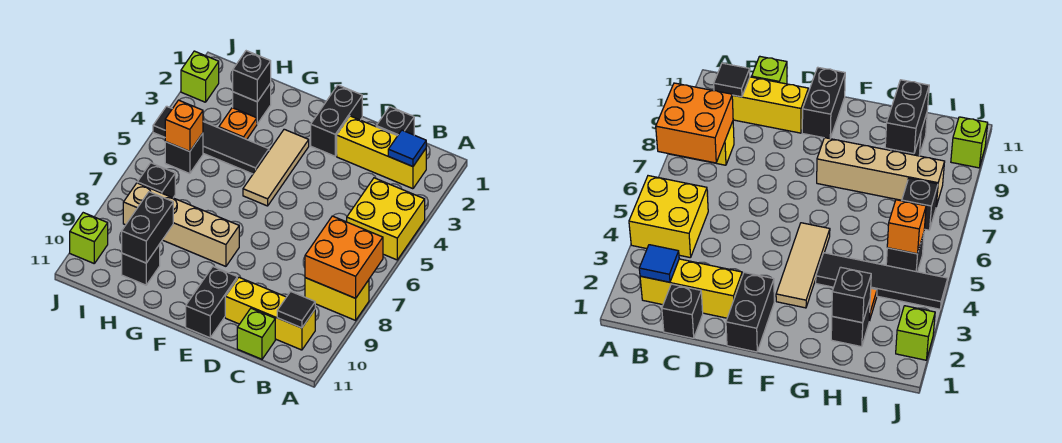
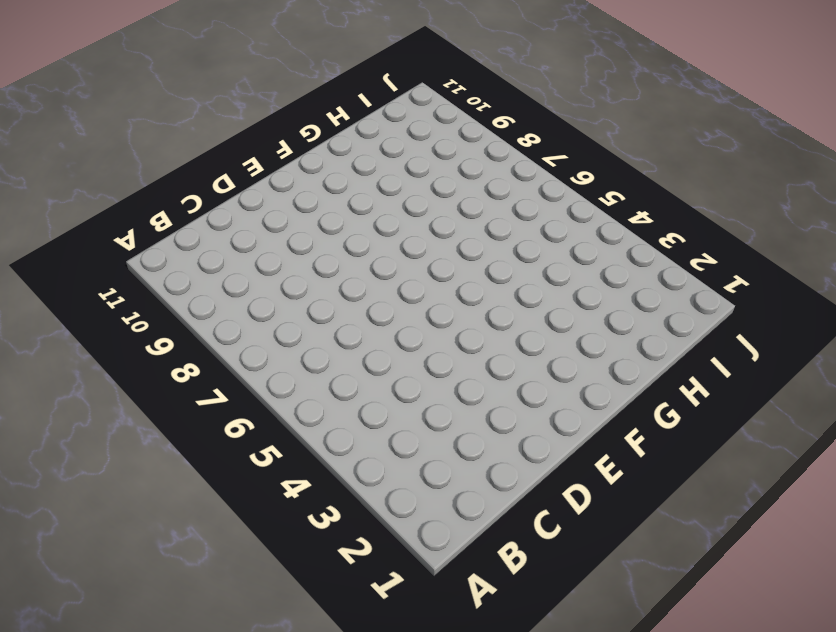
none -> yellow 2x2 brick [347,178,425,260]
none -> yellow 1x2 brick [305,278,369,320]
none -> yellow 1x3 brick [337,116,426,189]

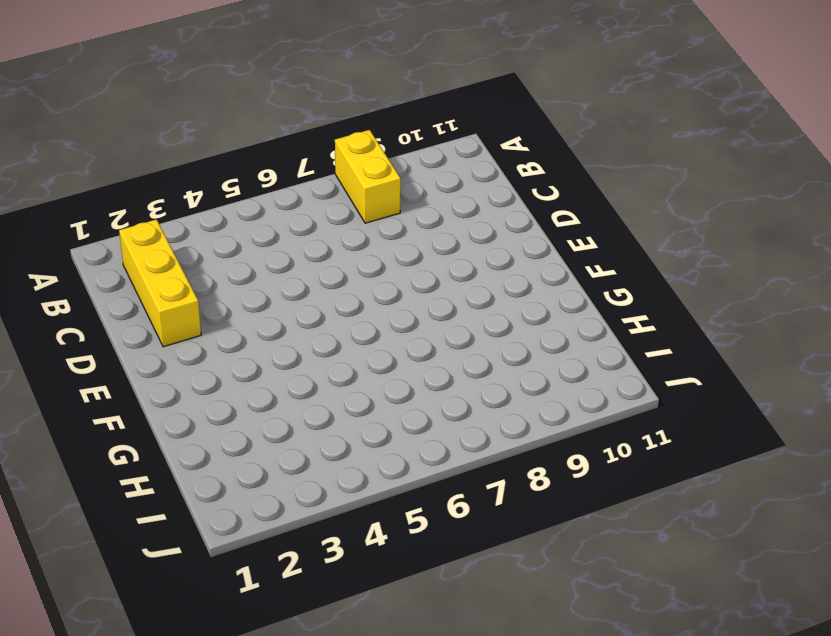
none -> yellow 2x2 brick [347,178,425,260]
none -> yellow 1x3 brick [225,277,315,350]
none -> black 1x1 brick [376,107,414,136]

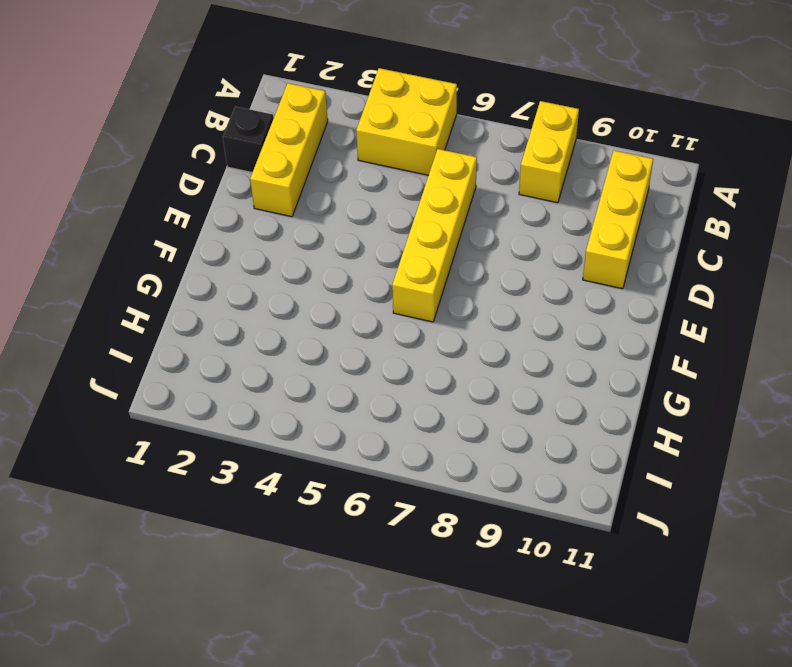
yellow 1x4 brick [392,149,477,322] -> none
none -> lime 1x1 brick [237,308,275,359]
none -> black 1x2 brick [311,85,362,156]
none -> black 1x2 brick [186,267,237,338]

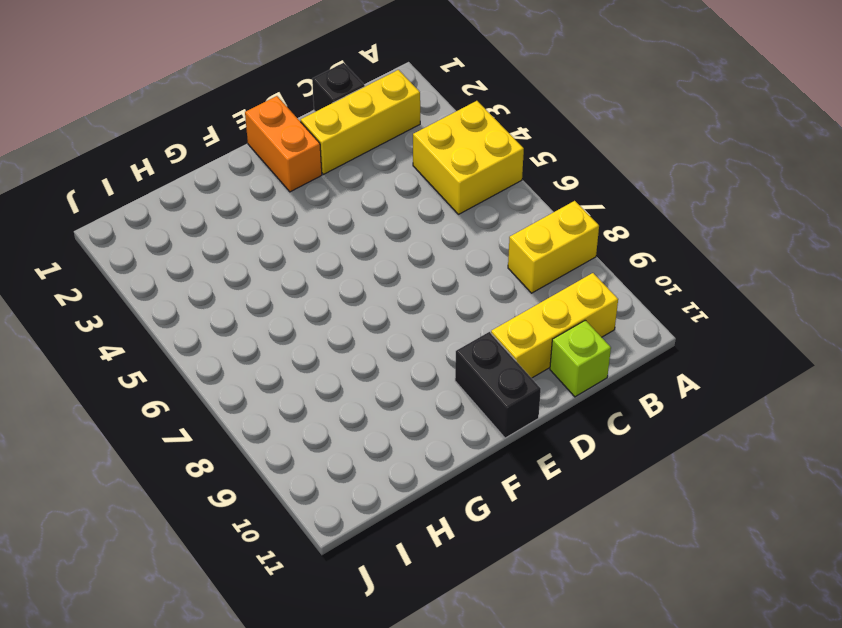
orange 1x2 brick [245,96,322,192] -> black 1x2 brick [311,85,362,156]
none -> tan 1x3 tile [243,129,309,206]
none -> tan 1x4 brick [123,183,239,266]
none -> black 1x4 tile [153,106,269,174]

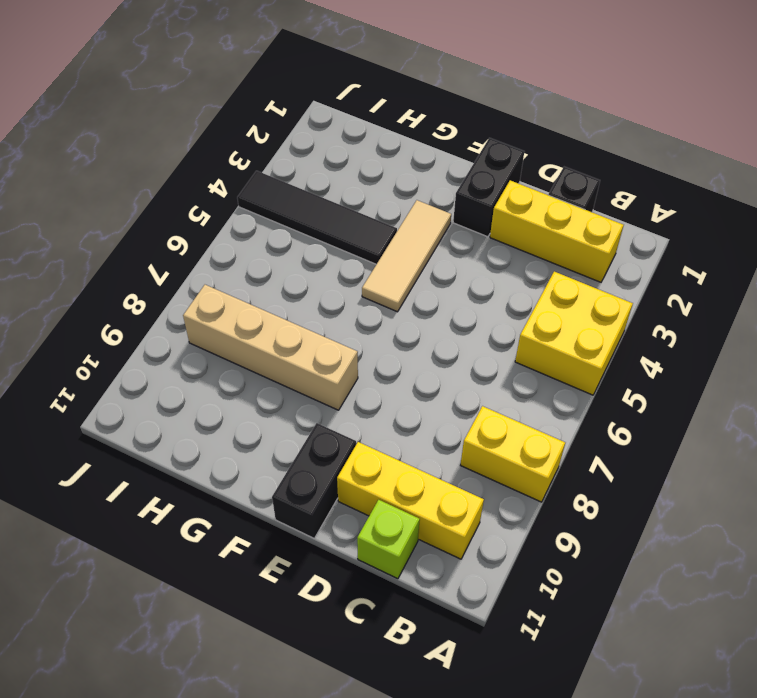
none -> black 1x1 brick [233,83,271,124]
none -> orange 1x1 plate [219,108,257,140]
none -> black 1x1 brick [122,245,160,285]

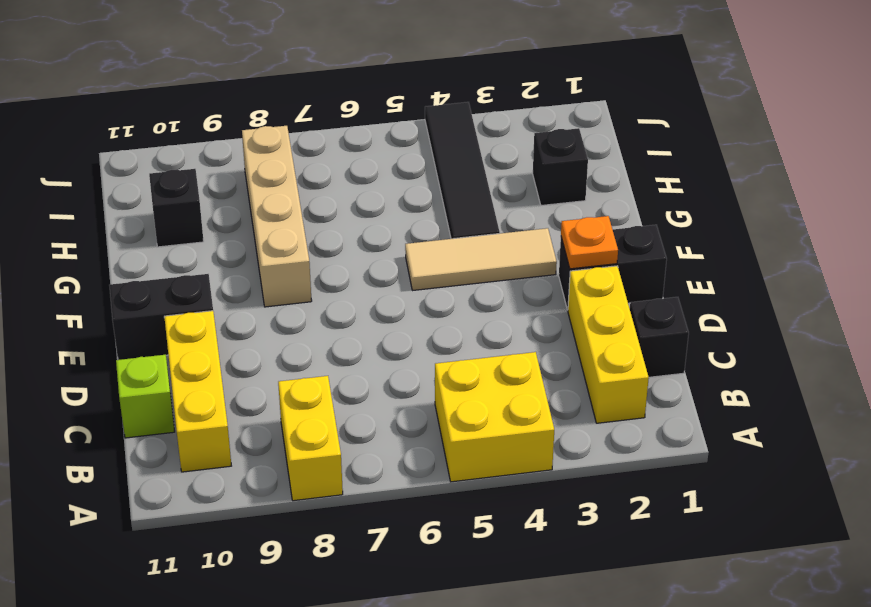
orange 1x1 plate [561,216,618,269] -> orange 1x1 plate moved to [219,108,257,140]
none -> black 1x1 brick [165,133,203,174]
none -> black 1x1 brick [137,163,175,198]
none -> lime 1x1 brick [181,51,219,102]

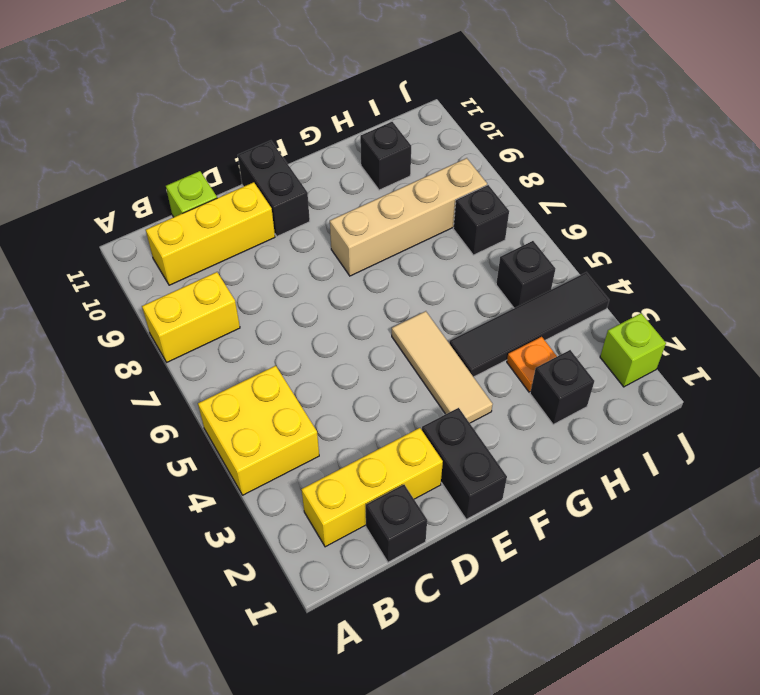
none -> lime 1x1 brick [70,213,108,263]
none -> orange 2x2 brick [305,216,383,298]
none -> blue 1x1 tile [388,130,426,167]

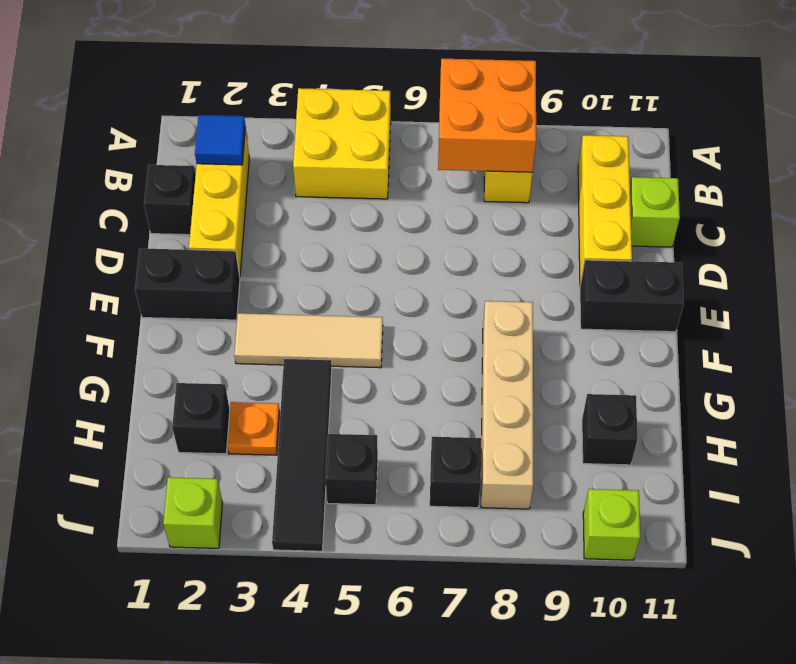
none -> black 1x1 tile [277,291,315,328]
none -> black 1x1 brick [233,51,271,102]
none -> black 1x2 brick [122,192,173,263]

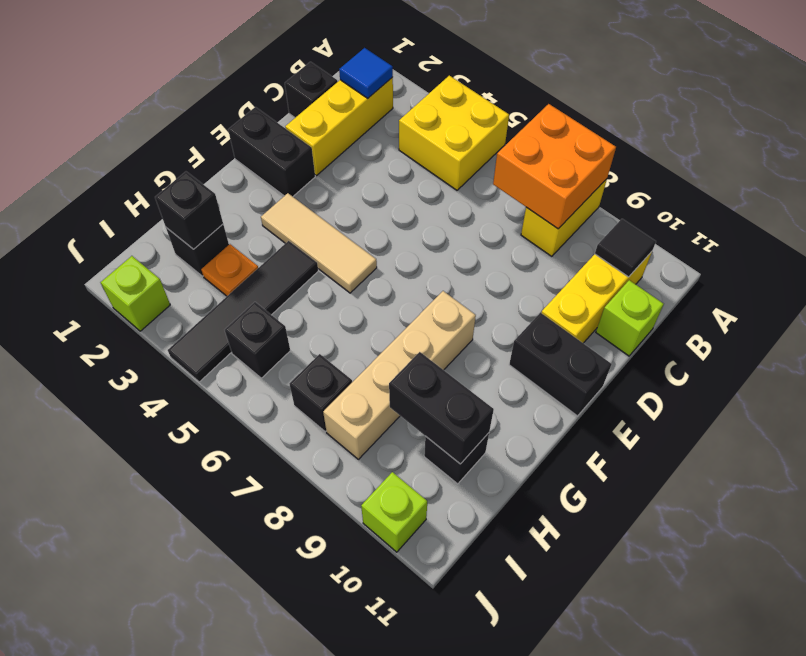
none -> orange 1x1 brick [165,100,203,152]

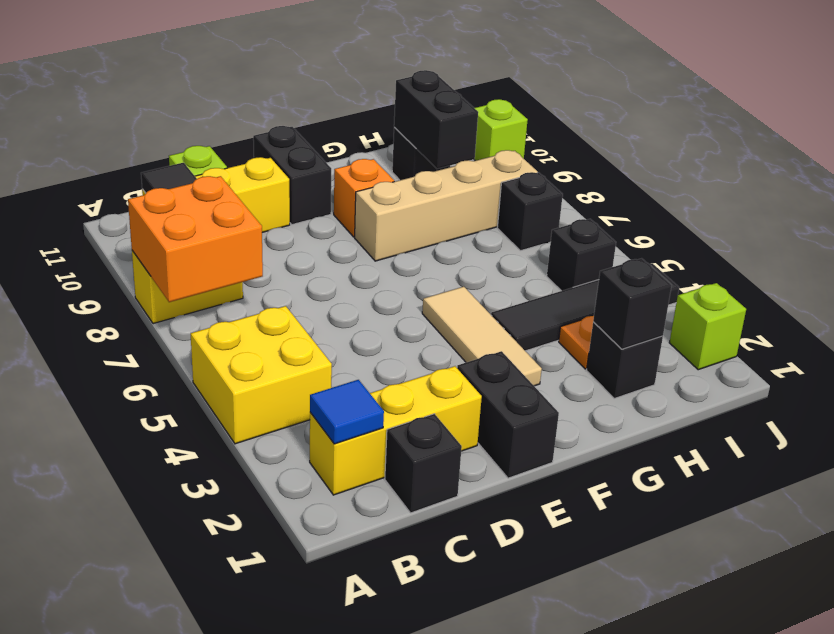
orange 1x1 brick [334,159,394,237] -> orange 1x1 brick moved to [165,100,203,152]

